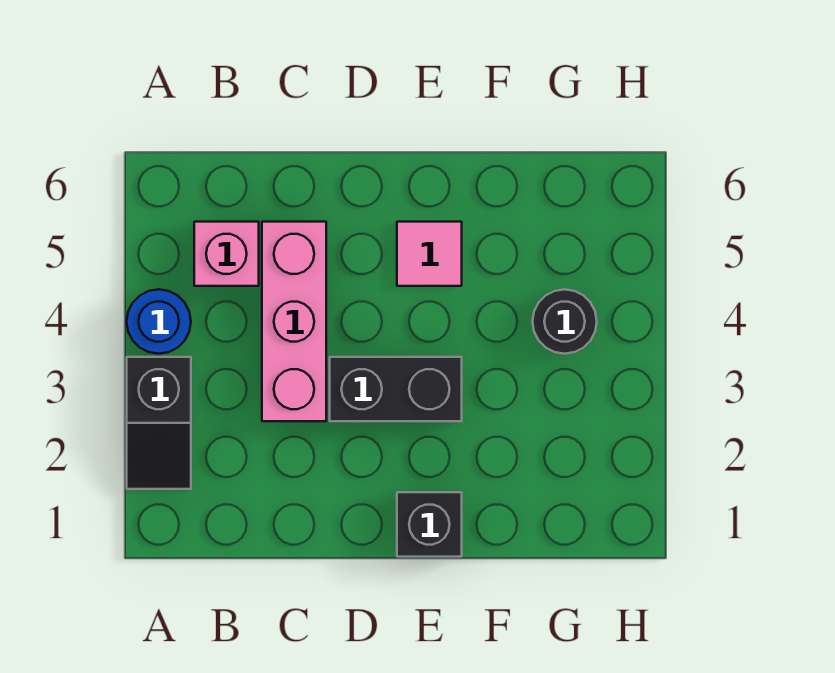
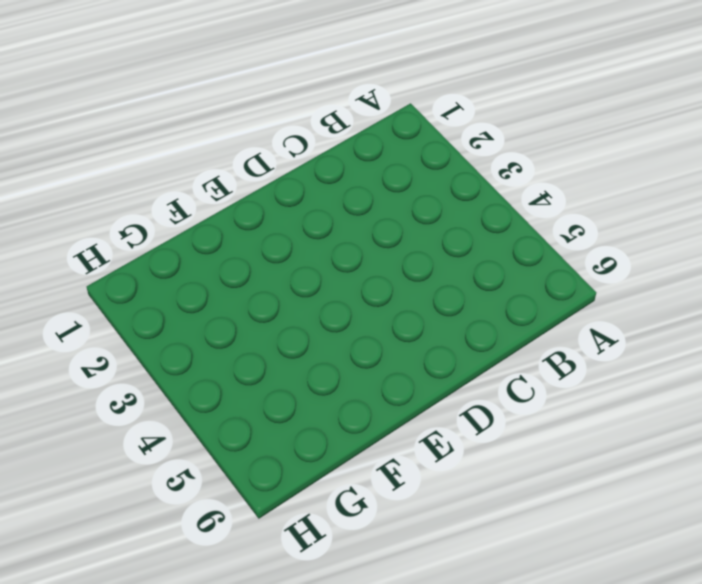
none -> black 1x2 slope [127,357,191,489]
none -> blue 1x1 round brick [127,289,191,354]

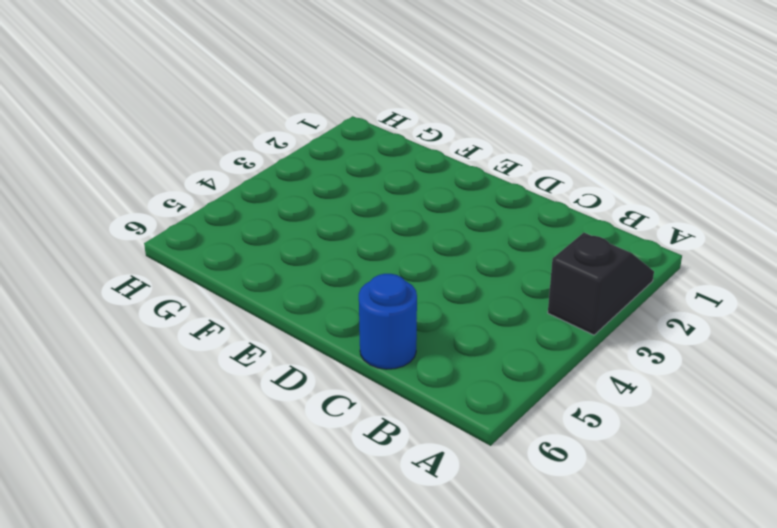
blue 1x1 round brick [359,274,417,369] -> blue 1x1 round brick moved to [127,289,191,354]
none -> pink 1x1 brick [194,222,259,286]
none -> pink 1x3 brick [262,222,326,421]

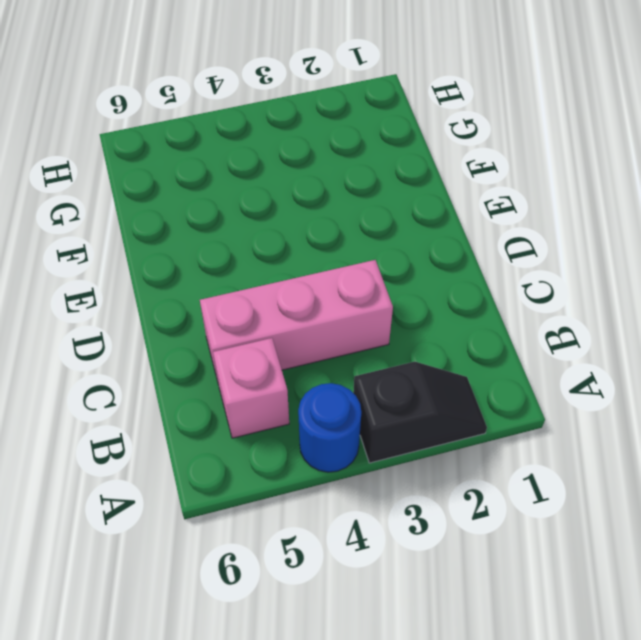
none -> black 1x2 brick [330,357,462,421]
none -> black 1x1 brick [397,492,462,557]

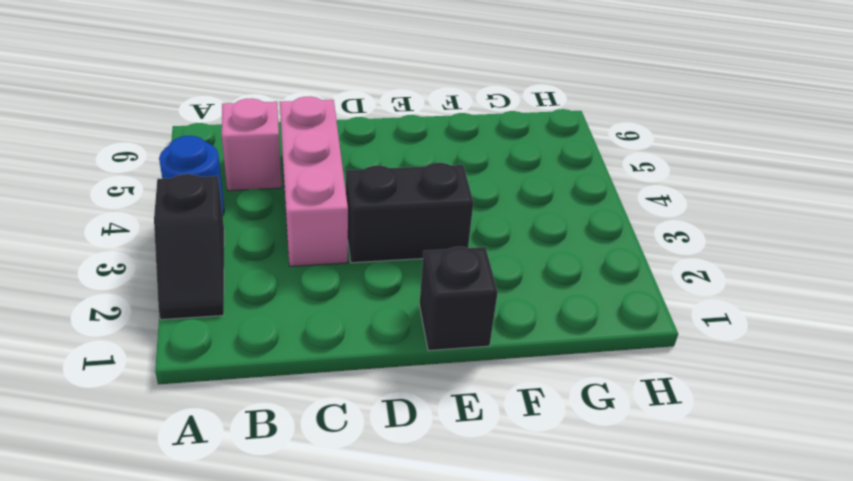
none -> pink 1x1 tile [397,222,462,286]
none -> black 1x1 round brick [532,289,597,354]

